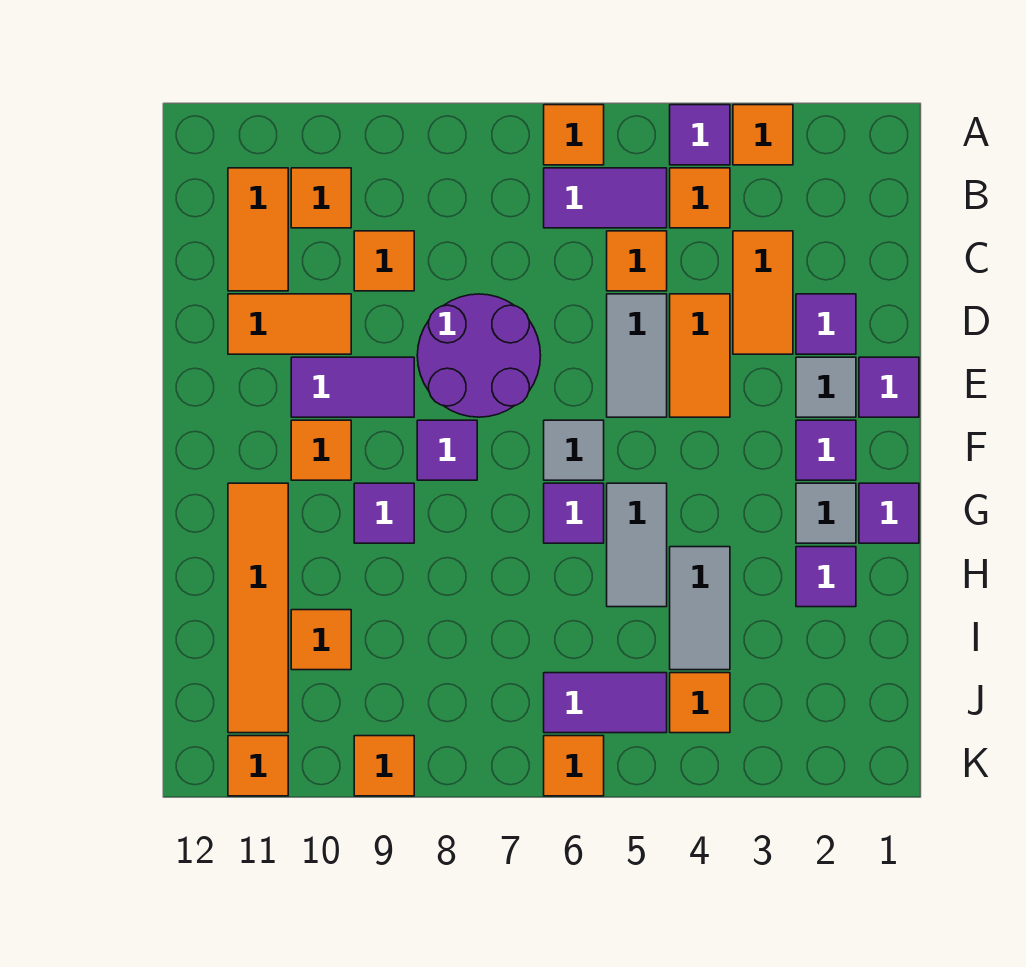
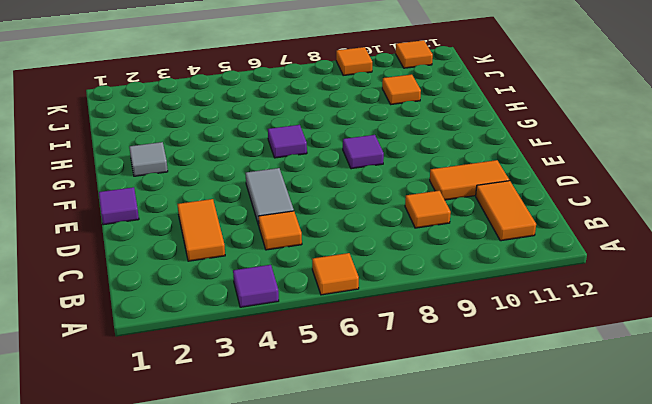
none -> orange 1x1 tile [733,105,793,165]
none -> orange 1x1 tile [670,168,730,228]
none -> purple 1x2 tile [544,168,667,228]
none -> orange 1x1 tile [291,168,351,228]

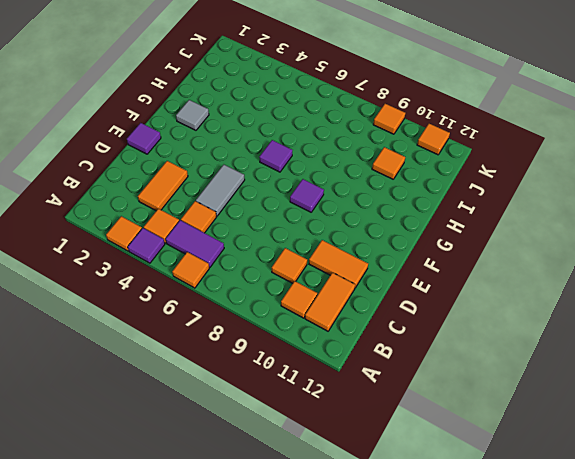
none -> purple 1x1 tile [796,294,856,354]
none -> orange 1x2 tile [670,294,730,417]
none -> purple 2x2 round brick [417,294,541,417]
none -> grey 1x1 tile [796,357,856,417]

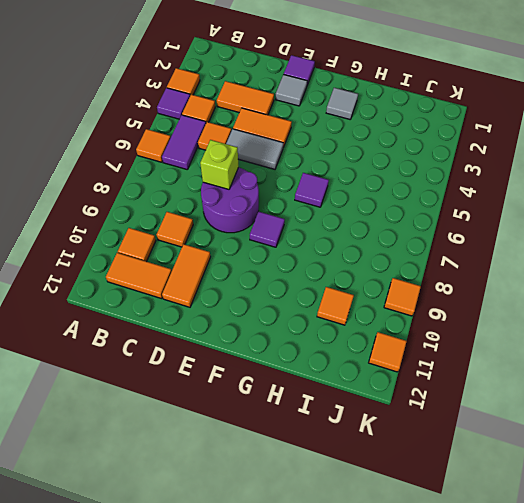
lime 1x1 brick [200,140,239,189] -> none
none -> purple 1x1 tile [796,294,856,354]
none -> purple 1x2 tile [291,357,414,417]
none -> purple 1x1 tile [796,420,856,480]
none -> grey 1x1 tile [544,420,604,480]

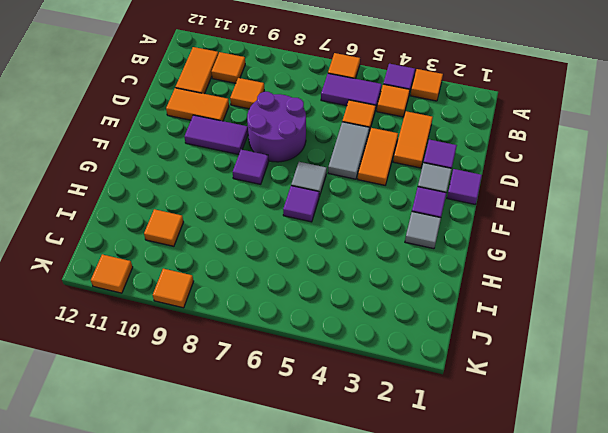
none -> orange 1x1 tile [291,420,351,480]
none -> purple 1x1 tile [859,483,919,543]
none -> grey 1x2 tile [607,483,667,607]
none -> purple 1x1 tile [354,483,414,543]

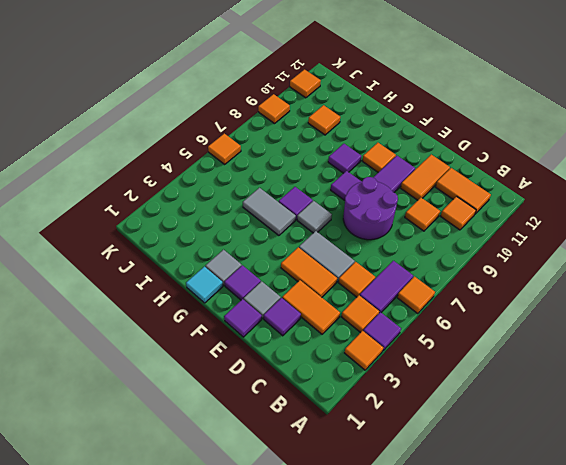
cyan 1x1 tile [186,267,223,303] -> purple 1x1 tile [859,483,919,543]
none -> orange 1x4 tile [228,483,288,733]
none -> purple 1x1 tile [796,547,856,607]
none -> grey 1x2 tile [670,547,730,670]
none -> orange 1x1 tile [670,673,730,733]

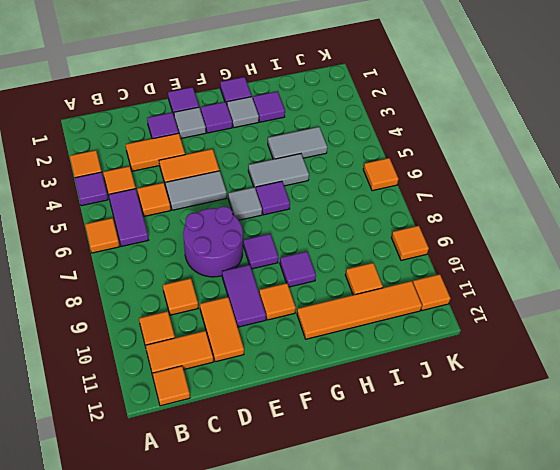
orange 1x1 tile [152,366,190,406] -> orange 1x1 tile moved to [670,673,730,733]
none -> purple 1x2 tile [544,673,667,733]

